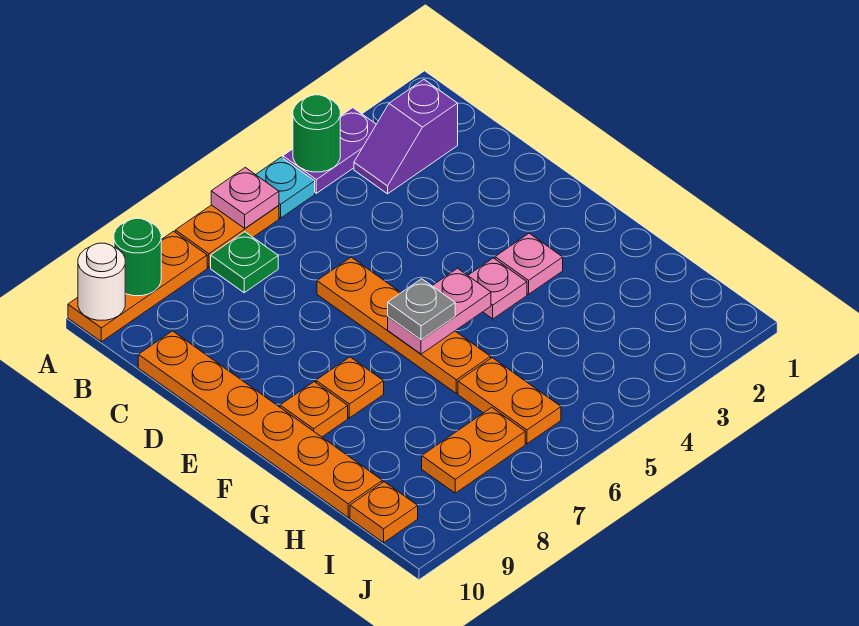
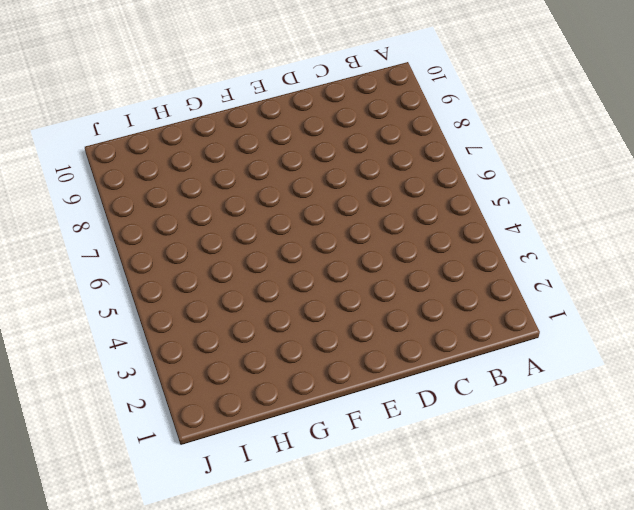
none -> purple 1x2 plate [283,108,376,193]
none -> cyan 1x1 plate [256,157,315,218]
none -> orange 1x2 plate [175,205,279,267]

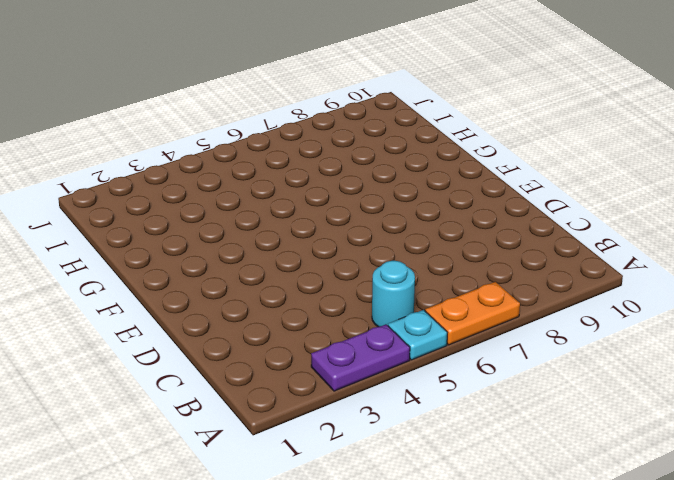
cyan 1x1 round brick [372,261,415,327] -> none
none -> orange 1x3 plate [68,231,207,342]
none -> purple 1x2 slope [354,80,458,194]
none -> green 1x1 plate [211,232,278,293]

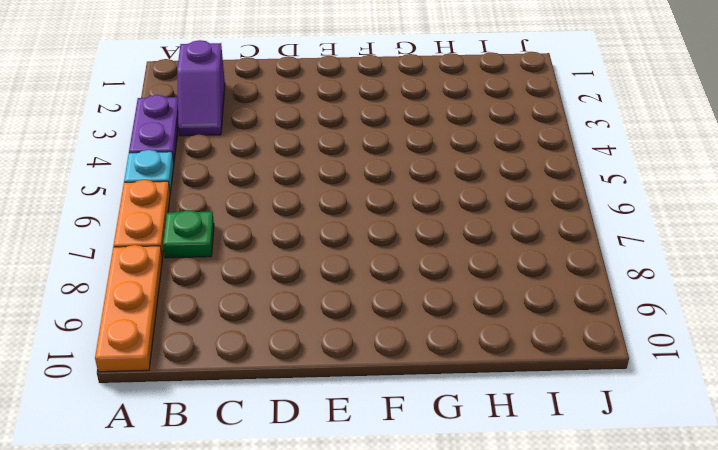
none -> orange 1x6 plate [138,331,382,517]
none -> orange 1x4 plate [317,257,491,393]
none -> pink 1x1 plate [495,233,563,294]

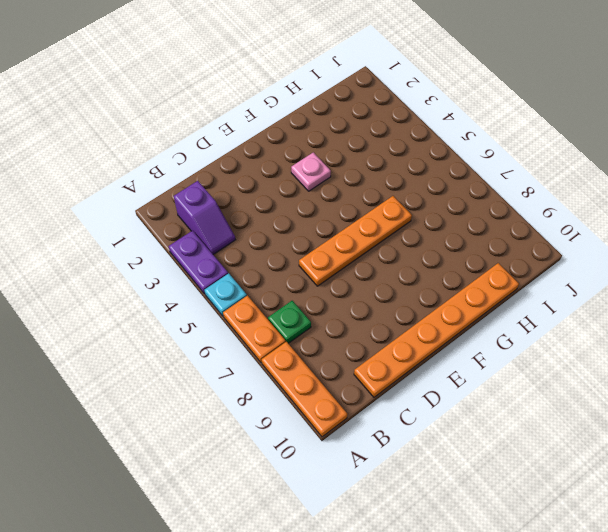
none -> pink 1x1 plate [468,258,527,319]
none -> orange 1x1 plate [316,357,384,418]
none -> orange 1x1 plate [280,382,348,437]

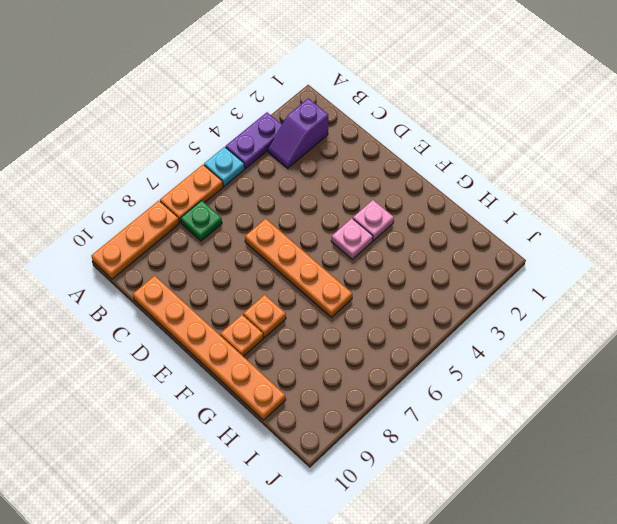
none -> orange 1x2 plate [458,358,561,444]
none -> orange 1x2 plate [422,407,525,493]
none -> orange 1x1 plate [350,482,418,543]

